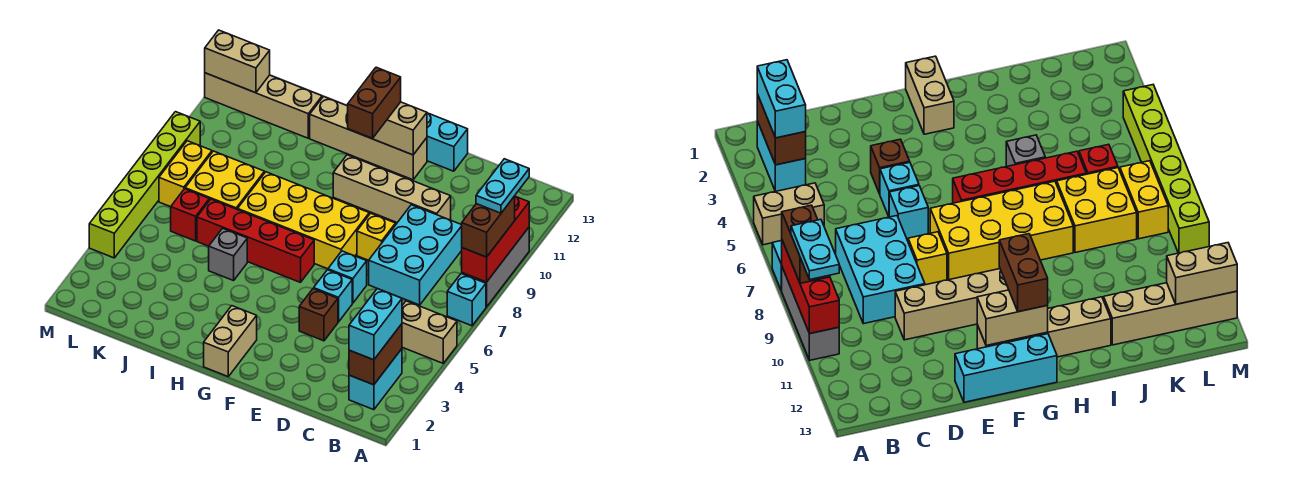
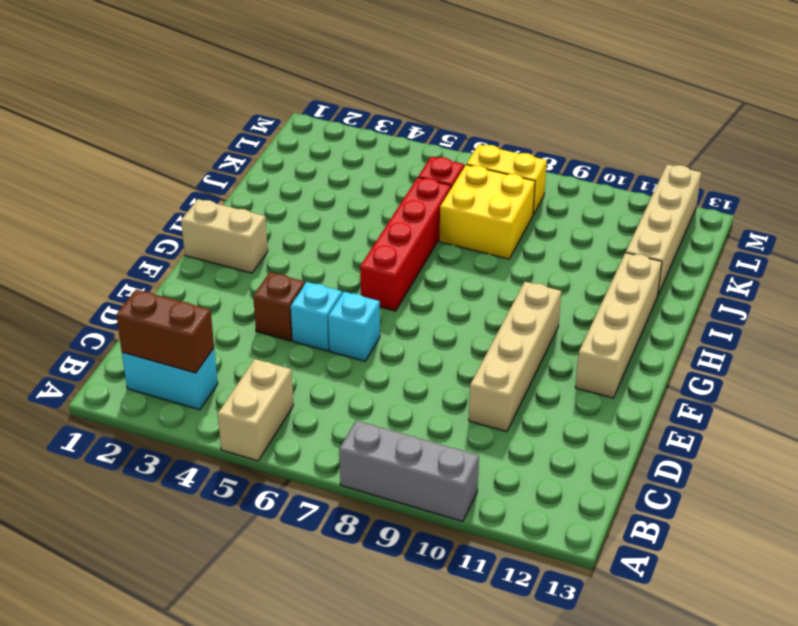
none -> cyan 1x1 brick [447,274,486,326]
none -> cyan 2x3 brick [369,205,462,305]
none -> yellow 1x1 brick [357,213,396,260]

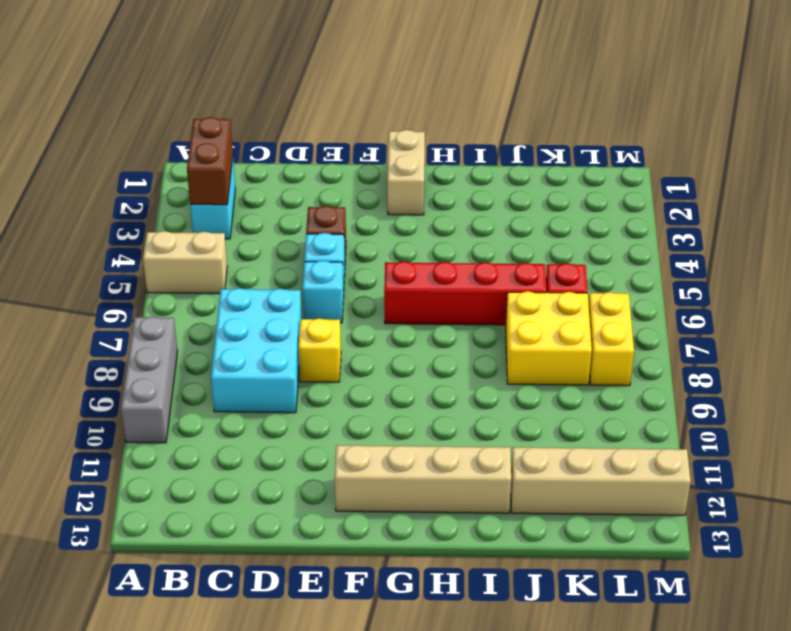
none -> cyan 1x1 brick [447,274,486,326]
none -> tan 1x4 brick [333,155,451,223]
none -> cyan 1x3 brick [427,113,468,171]

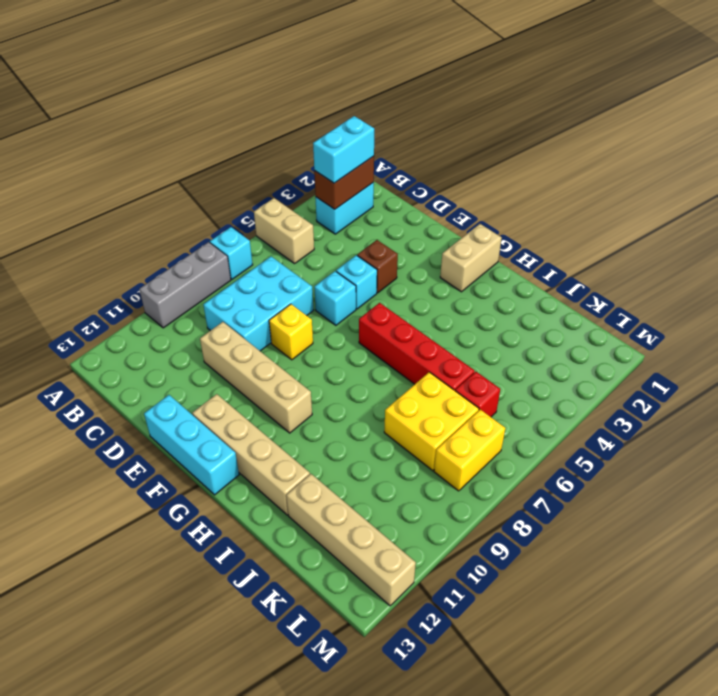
none -> yellow 2x4 brick [238,172,369,269]
none -> grey 1x1 brick [209,228,247,281]
none -> lime 1x6 brick [89,112,200,258]

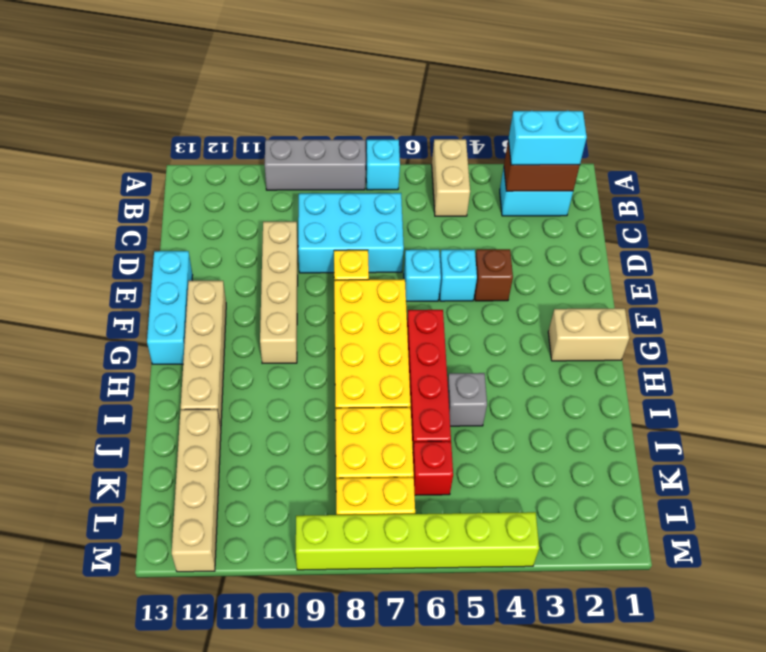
none -> red 1x3 brick [462,197,529,282]
none -> tan 1x2 brick [364,102,427,155]
none -> tan 1x2 brick [205,30,270,93]

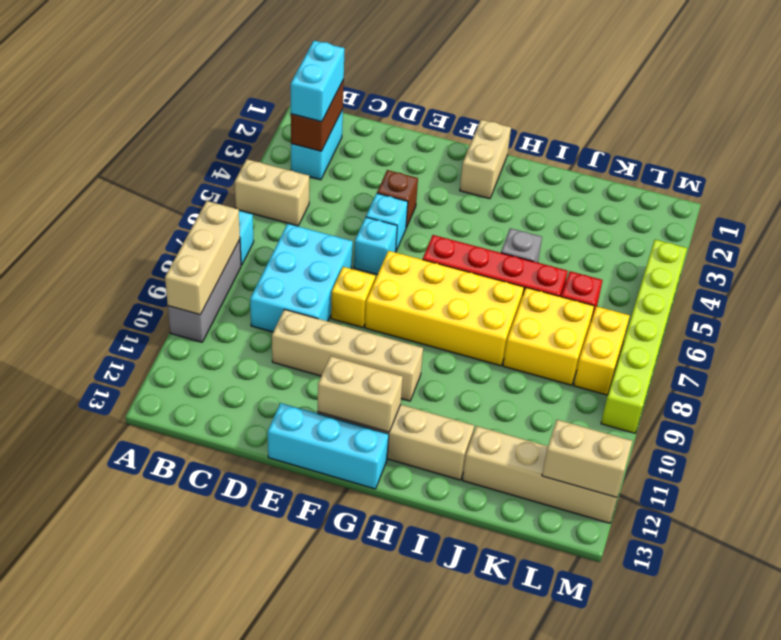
tan 1x3 brick [165,201,240,315] -> red 1x3 brick [462,197,529,282]
none -> brown 1x2 brick [462,196,515,257]
none -> brown 1x2 brick [348,67,401,138]
none -> cyan 1x2 plate [476,159,529,213]

